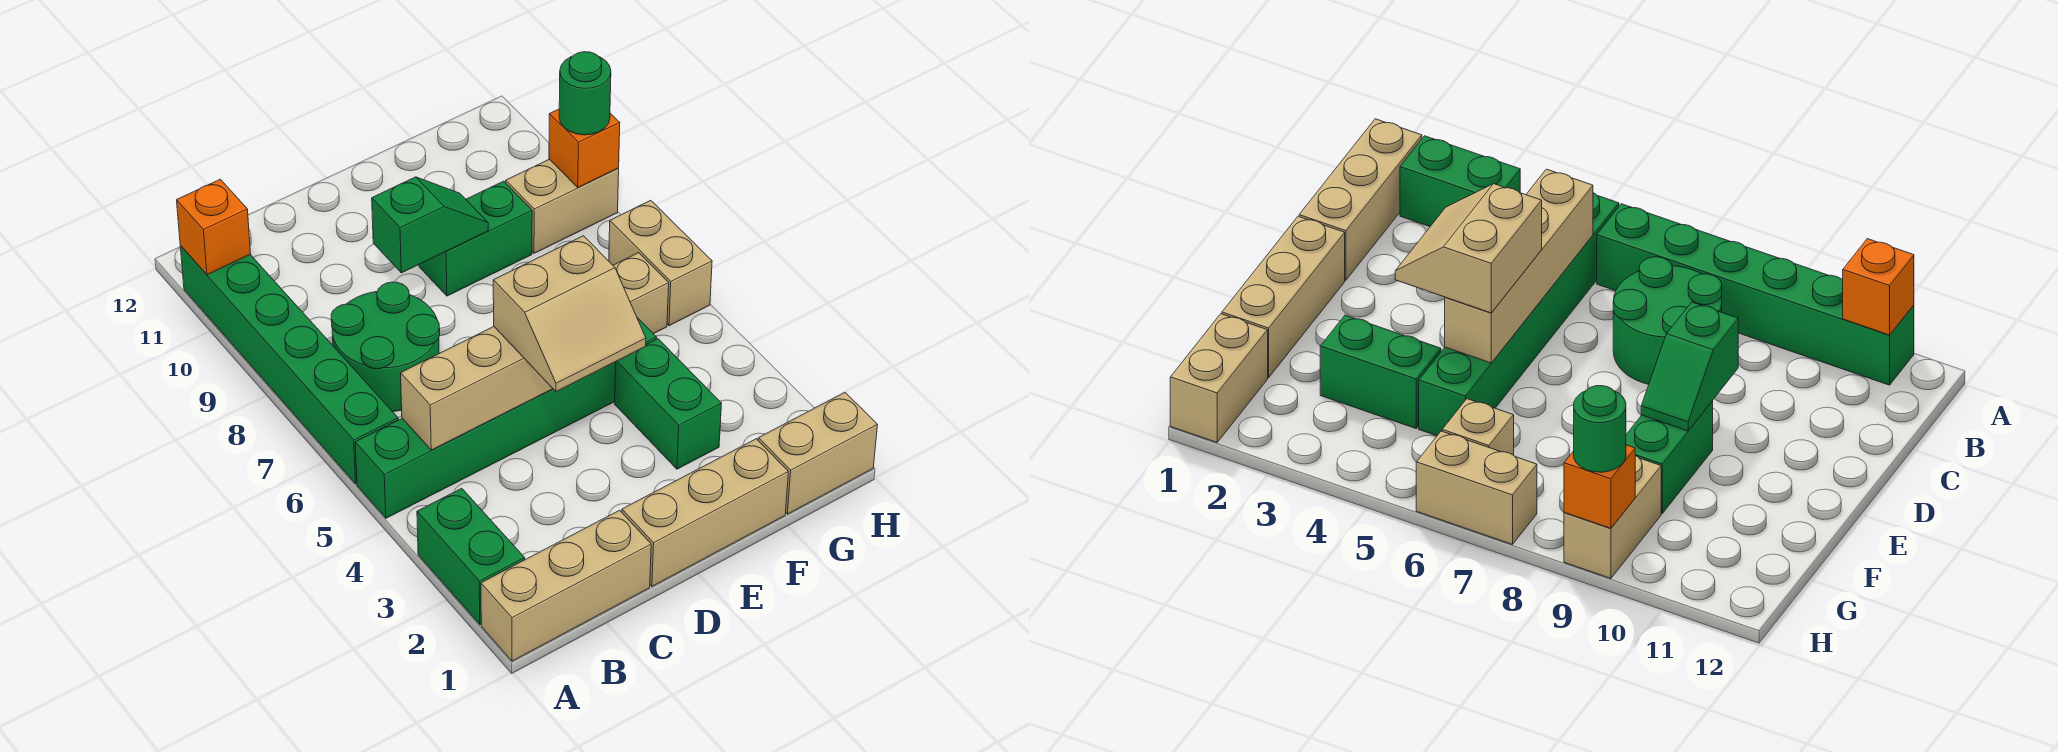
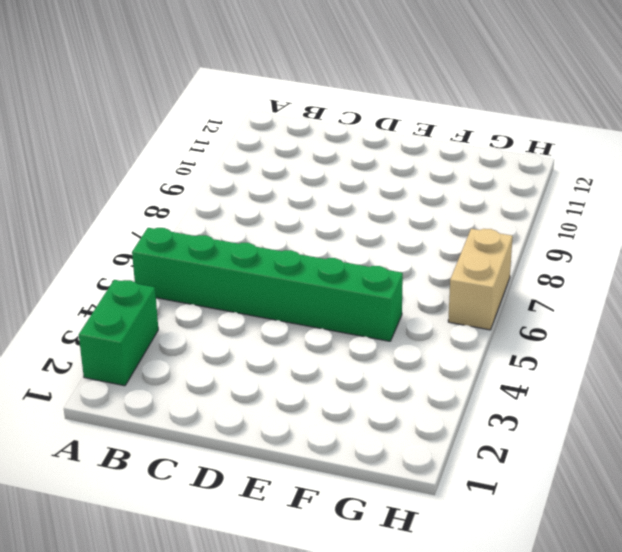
none -> tan 1x3 brick [481,510,651,661]
none -> green 1x6 brick [180,246,398,484]
none -> green 2x2 round brick [331,282,440,412]

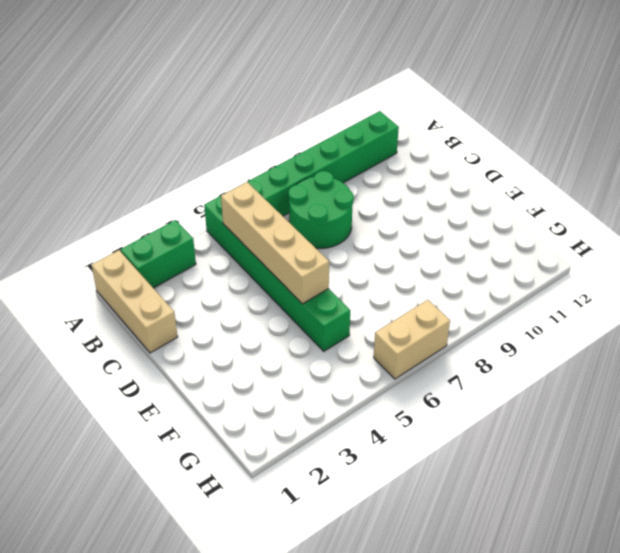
none -> tan 1x3 brick [622,439,788,586]
none -> green 1x2 brick [419,181,532,296]
none -> green 1x2 brick [615,339,721,469]

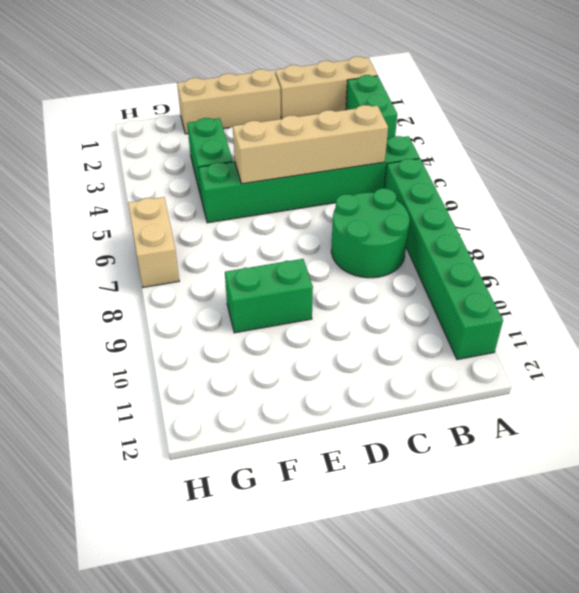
none -> tan 1x2 brick [758,393,877,514]
none -> tan 1x1 brick [613,253,669,334]
none -> tan 1x2 brick [506,159,619,253]

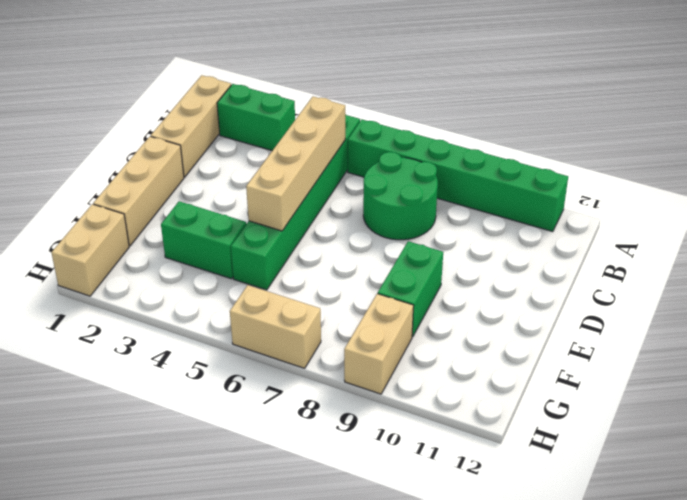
none -> tan 1x1 brick [613,253,669,334]
none -> orange 1x1 brick [177,179,251,275]
none -> green 1x2 slope [372,177,488,273]

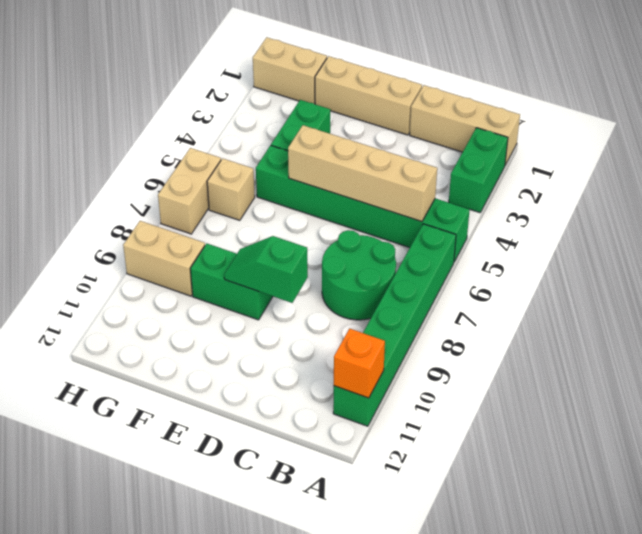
none -> orange 1x1 brick [549,109,620,187]
none -> tan 2x2 slope [493,236,646,392]
none -> green 1x1 round brick [559,52,611,135]

